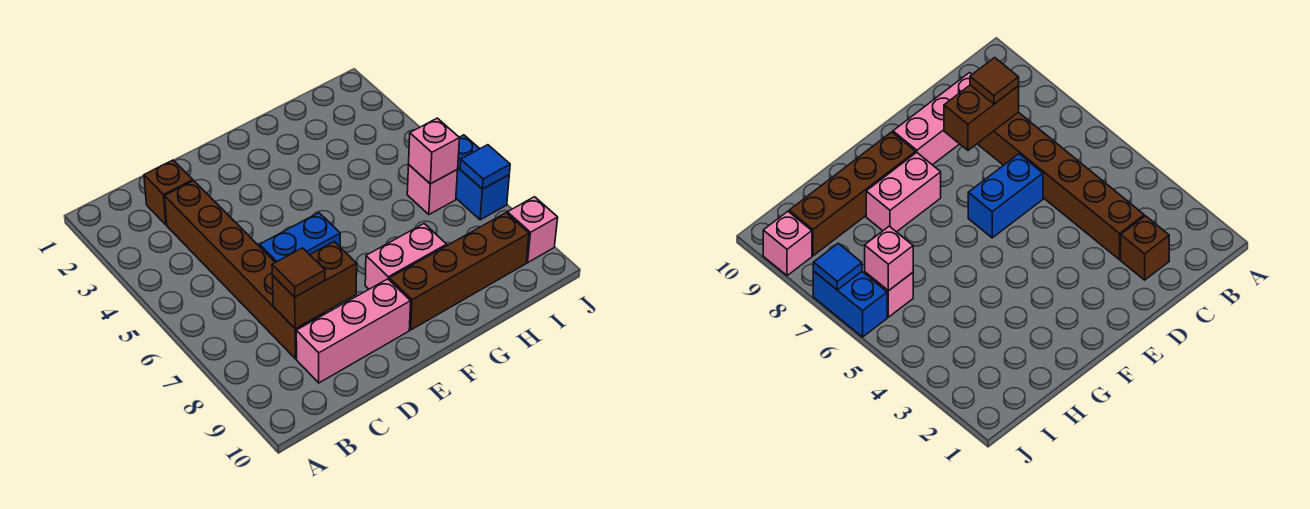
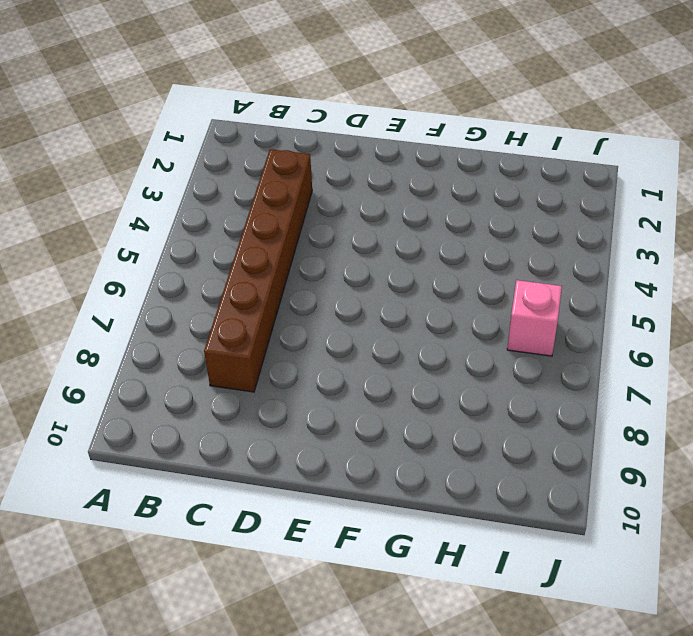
none -> brown 1x1 brick [144,160,193,225]
none -> pink 1x3 brick [296,279,411,383]
none -> blue 1x2 brick [260,213,340,263]

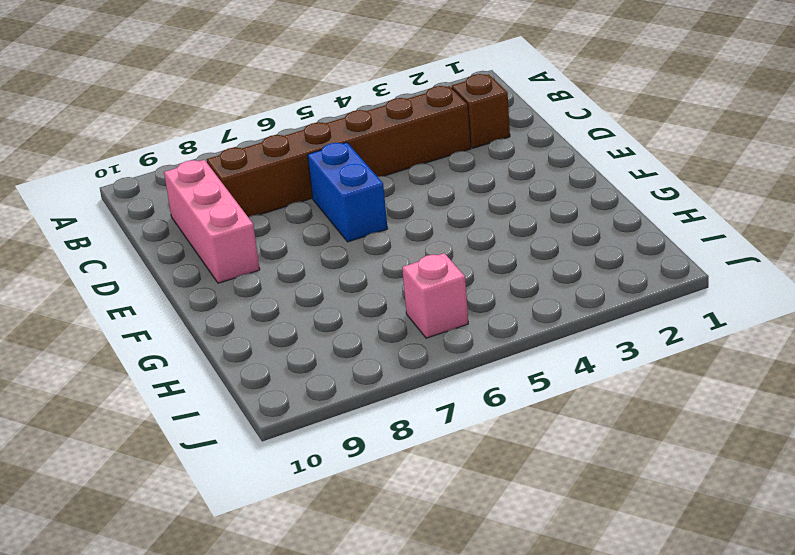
none -> pink 1x2 brick [365,224,447,289]
none -> brown 1x4 brick [389,213,529,330]
none -> blue 1x2 brick [456,135,509,220]

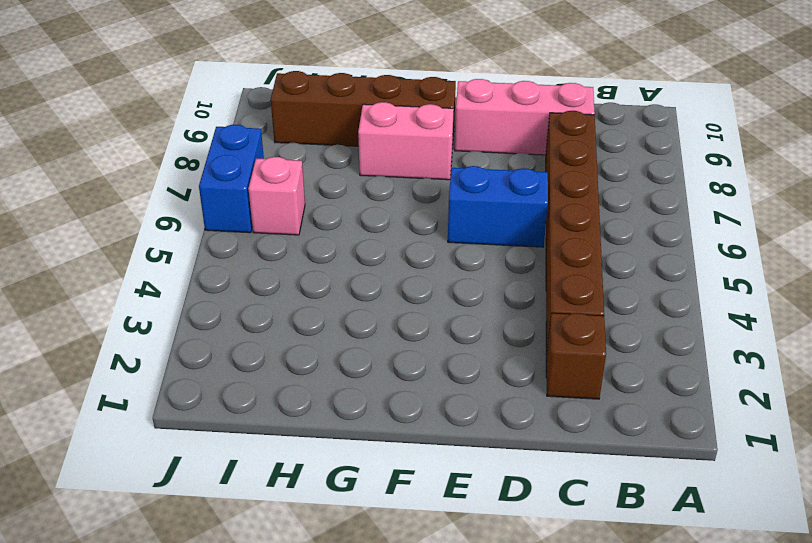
none -> pink 1x1 brick [507,197,558,263]
none -> brown 1x2 brick [272,242,357,329]
none -> pink 1x1 brick [409,118,460,184]

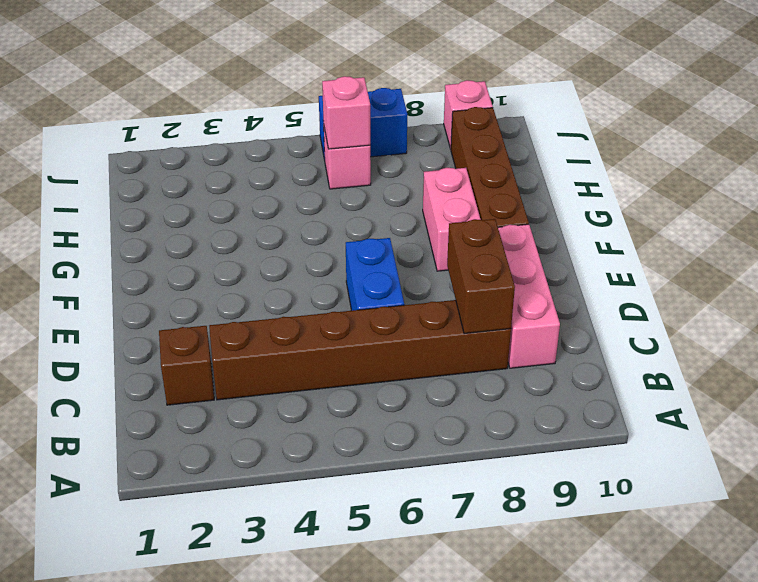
none -> blue 1x1 tile [460,145,510,189]
none -> brown 1x1 tile [272,248,325,297]

